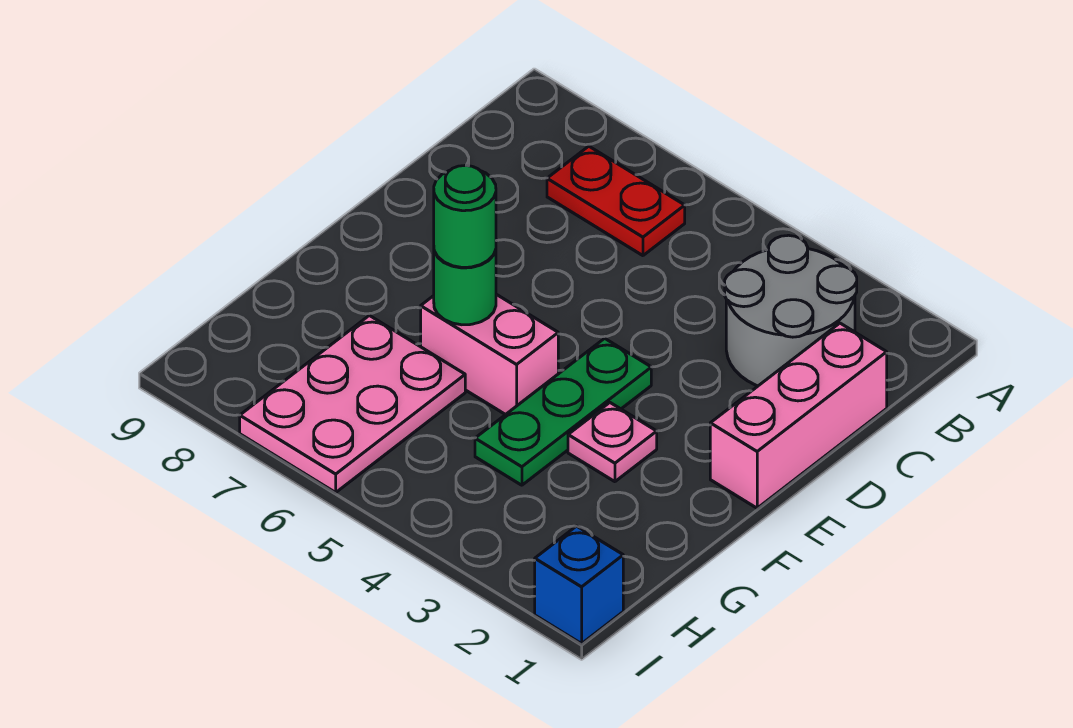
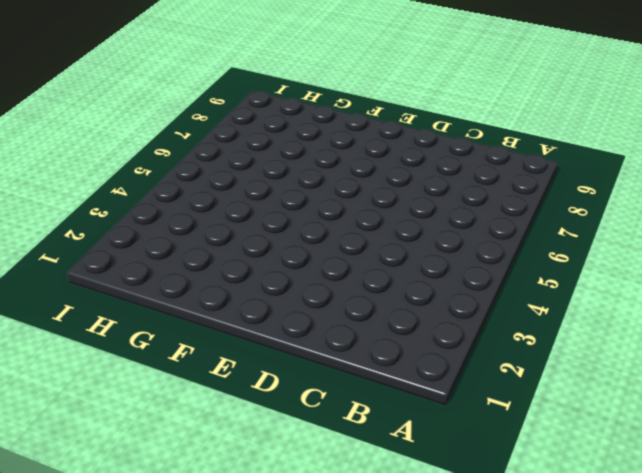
none -> grey 2x2 round brick [725,235,857,386]
none -> red 1x2 plate [547,146,685,256]

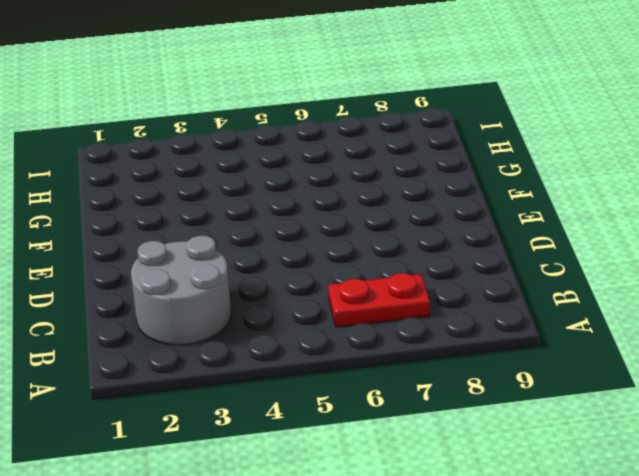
none -> pink 1x3 brick [710,323,887,508]
none -> green 1x3 plate [475,338,651,485]

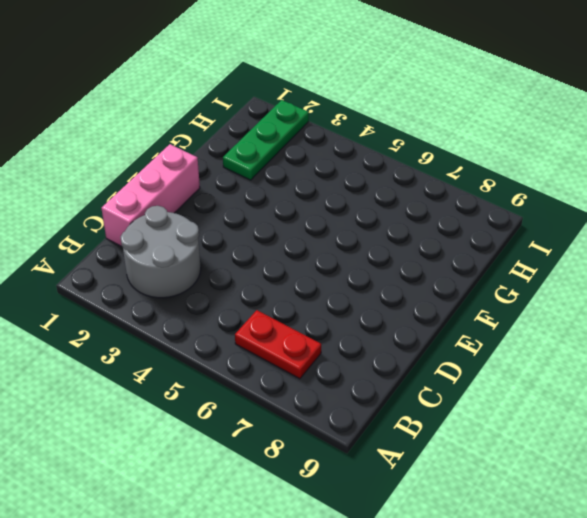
green 1x3 plate [223,100,309,180] -> green 1x3 plate moved to [475,338,651,485]
none -> pink 1x1 plate [568,403,657,482]
none -> pink 1x2 brick [421,294,558,415]

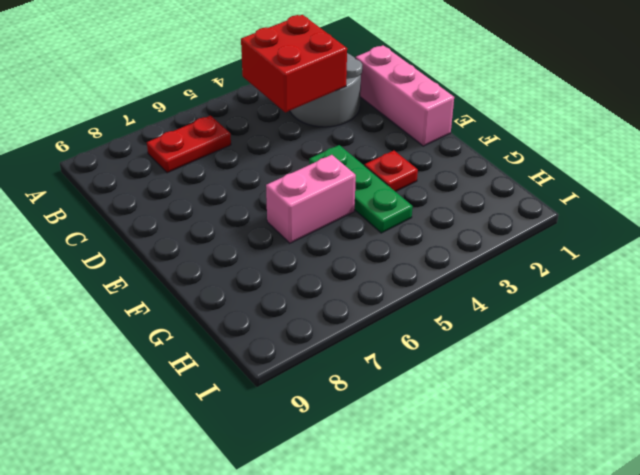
red 2x2 brick [241,15,347,112] -> none
red 1x1 plate [365,151,418,192] -> pink 1x1 plate [568,403,657,482]
none -> pink 2x3 plate [240,315,465,492]
none -> blue 1x1 brick [535,526,623,644]

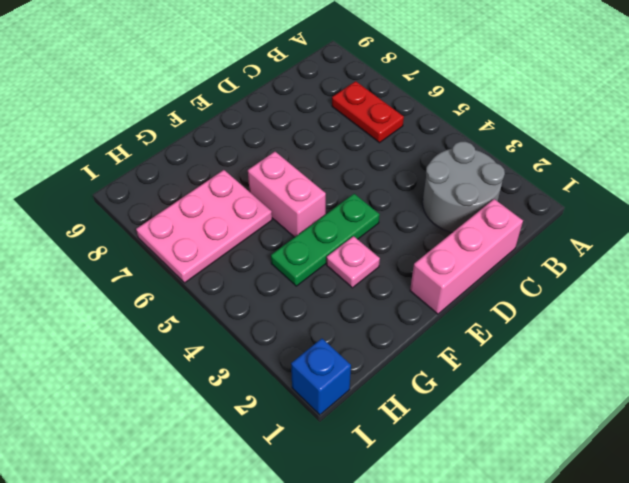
none -> green 1x1 round brick [434,250,496,325]
none -> green 1x1 round brick [434,165,496,267]

